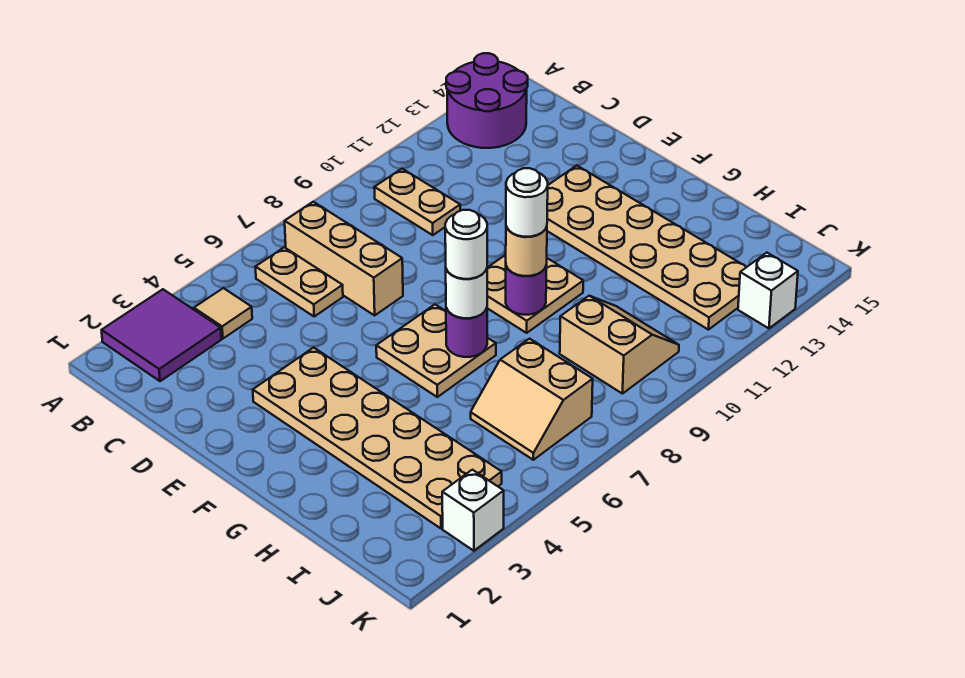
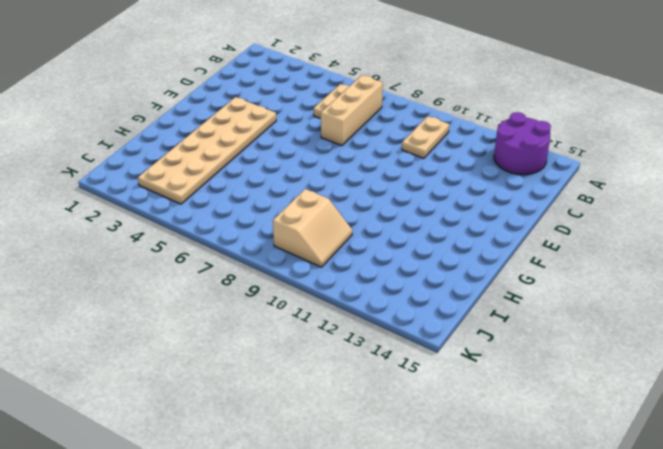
none -> purple 2x2 tile [102,289,221,381]
none -> tan 1x1 tile [194,288,252,339]
none -> tan 2x6 plate [547,165,746,330]

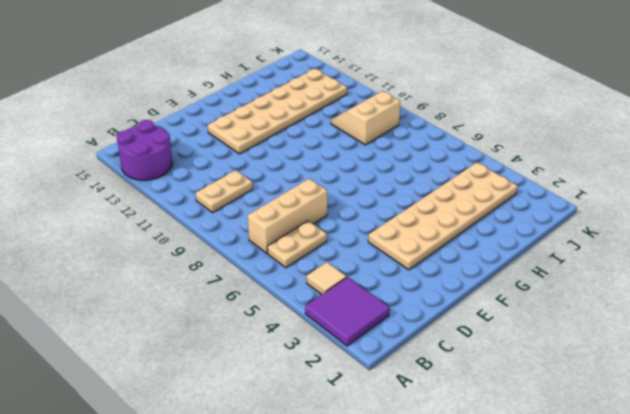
none -> tan 2x2 plate [376,305,496,397]
none -> tan 2x2 plate [487,255,583,333]
none -> tan 2x2 slope [471,339,593,460]

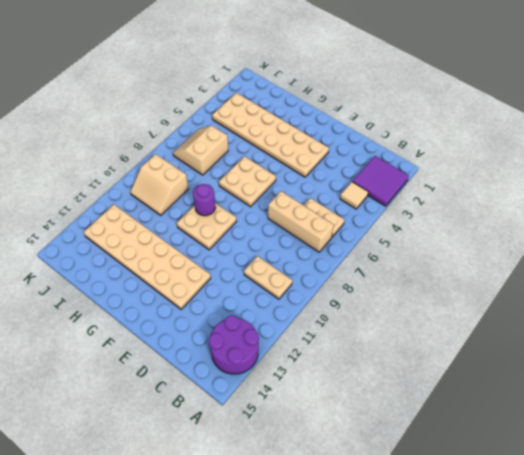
tan 2x2 slope [173,126,228,175] -> tan 2x2 slope turned to [471,339,593,460]
none -> white 1x1 brick [442,470,504,551]
none -> white 1x1 brick [738,253,798,328]
none -> purple 1x1 round brick [446,308,487,357]

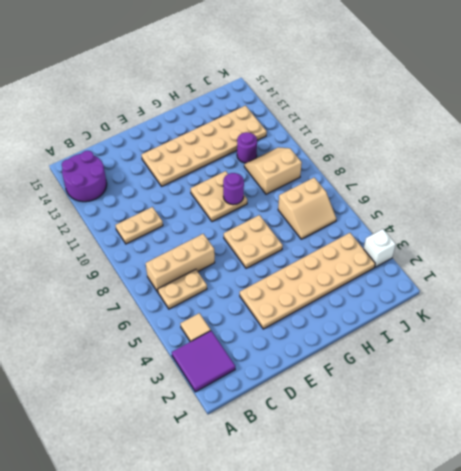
purple 1x1 round brick [237,132,257,163] -> purple 1x1 round brick moved to [446,308,487,357]
none -> white 1x1 brick [738,253,798,328]
none -> white 1x1 round brick [446,269,487,318]
none -> tan 1x1 round brick [506,227,547,276]

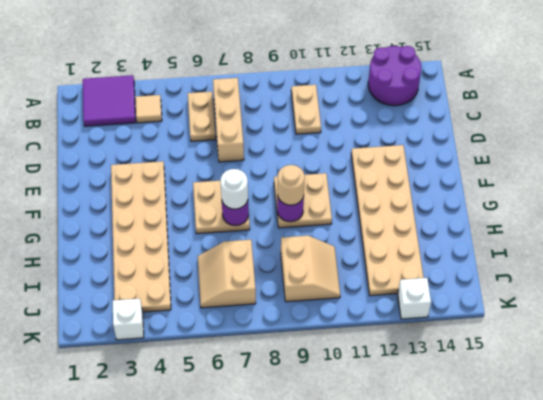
none -> white 1x1 round brick [445,210,487,279]
none -> white 1x1 round brick [506,168,548,237]

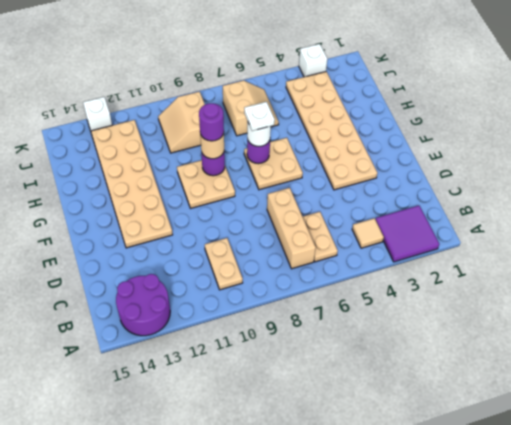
white 1x1 plate [244,102,275,131] -> white 1x1 round brick [445,210,487,279]
purple 1x1 round brick [199,103,224,141] -> white 1x1 round brick [506,168,548,237]

